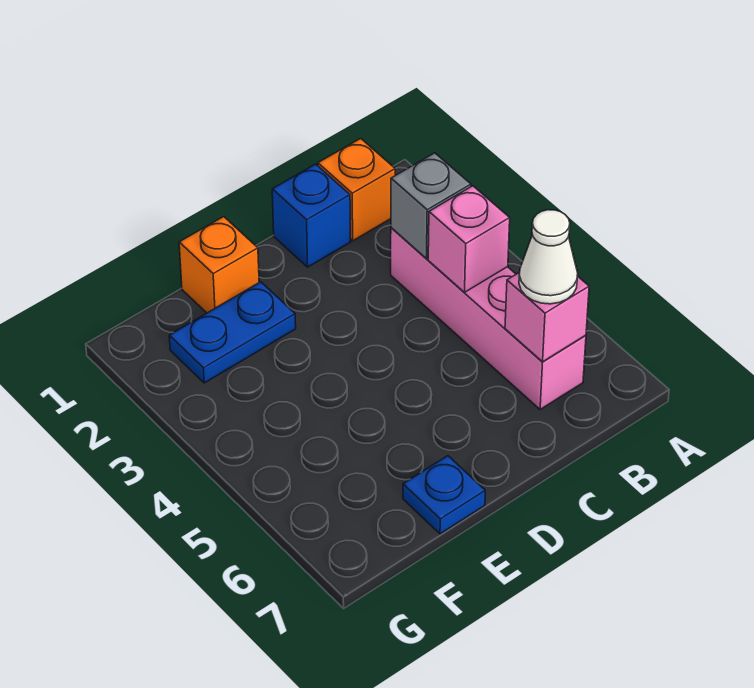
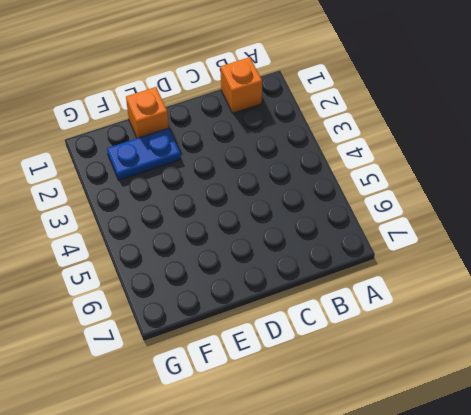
none -> pink 1x4 brick [391,228,586,410]
none -> blue 1x1 brick [272,164,350,267]

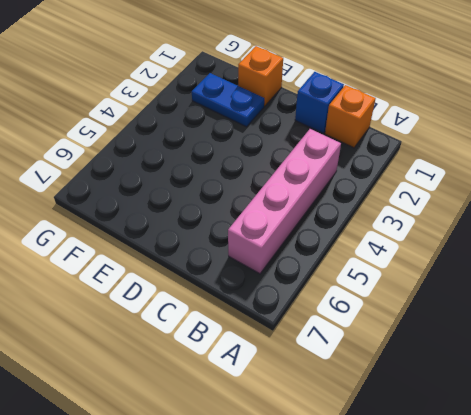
none -> blue 1x1 plate [403,456,485,534]
none -> grey 1x1 brick [391,153,471,259]

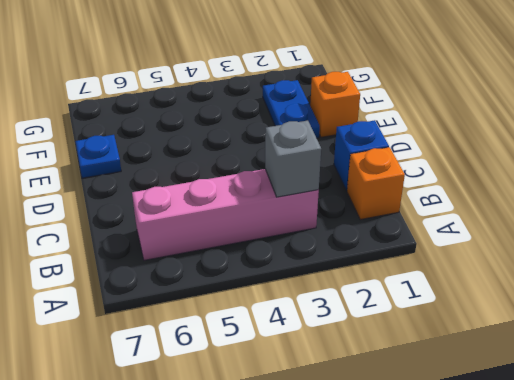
none -> pink 1x1 brick [428,186,510,292]
none -> pink 1x1 brick [505,272,589,362]

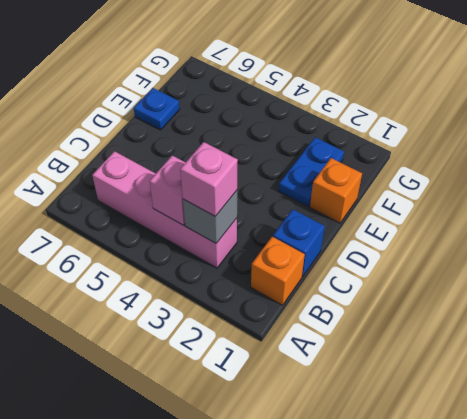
pink 1x1 brick [180,142,238,216] -> pink 1x1 brick moved to [505,272,589,362]
none -> white 1x1 cone [519,210,578,304]

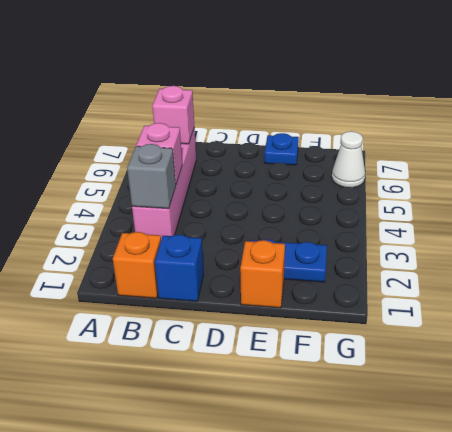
white 1x1 cone [332,131,365,188] -> white 1x1 cone moved to [519,210,578,304]

